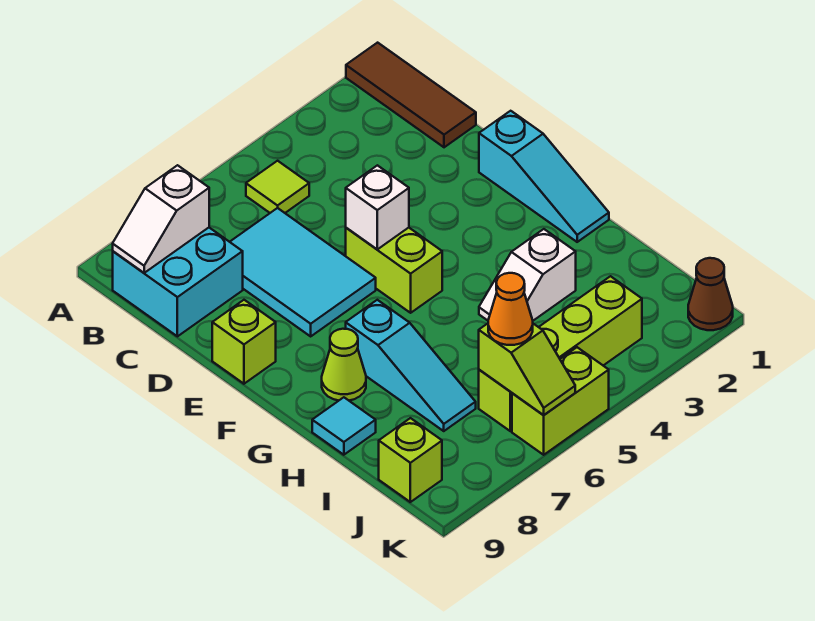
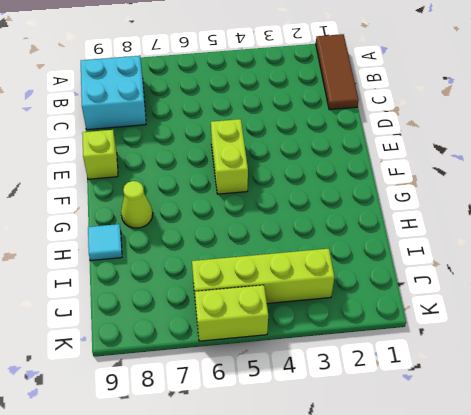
none -> lime 1x1 tile [246,161,309,213]
none -> cyan 2x3 tile [230,208,376,336]
none -> cyan 1x3 slope [479,111,609,242]

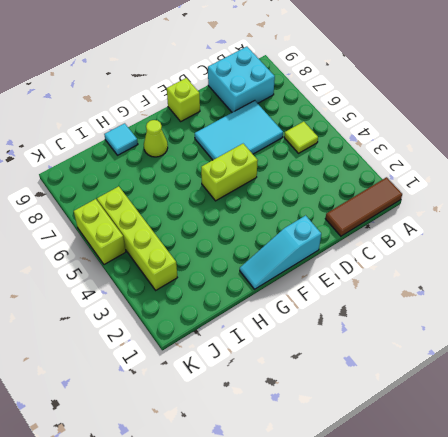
none -> cyan 1x3 slope [346,300,476,431]
none -> white 1x2 slope [479,229,576,321]
none -> lime 1x1 brick [379,418,442,502]

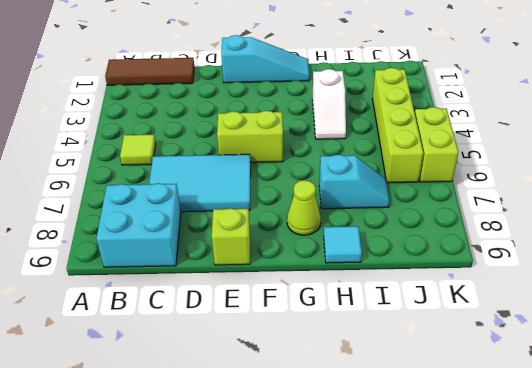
cyan 1x2 slope [319,155,390,209] -> cyan 1x3 slope [346,300,476,431]
none -> lime 1x1 brick [379,418,442,502]
none -> brown 1x1 cone [688,258,733,330]
none -> white 1x2 slope [113,165,209,273]

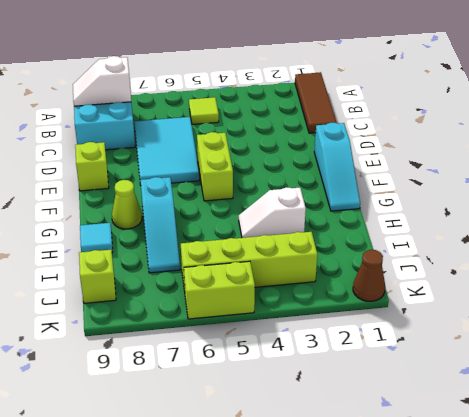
none -> white 1x1 brick [346,165,409,249]
none -> lime 1x2 slope [479,324,575,415]
none -> orange 1x1 cone [488,273,533,345]

